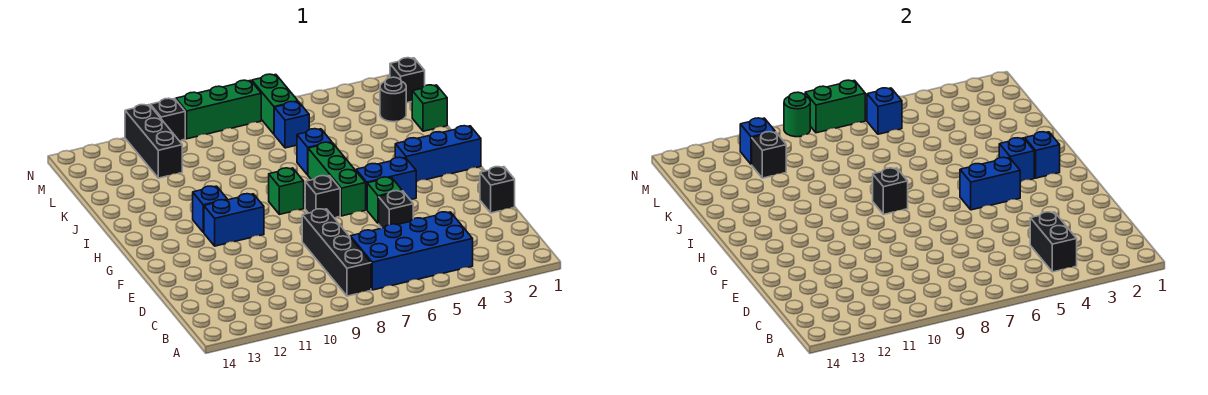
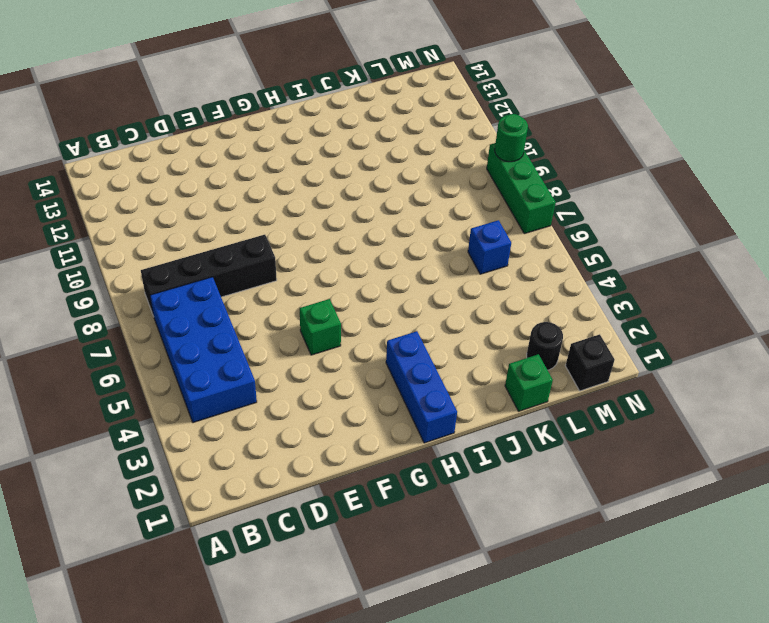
none -> black 1x1 brick [480,167,515,213]
none -> black 1x1 brick [379,191,413,228]
none -> blue 1x2 brick [356,157,416,210]
none -> green 1x3 brick [308,142,366,216]

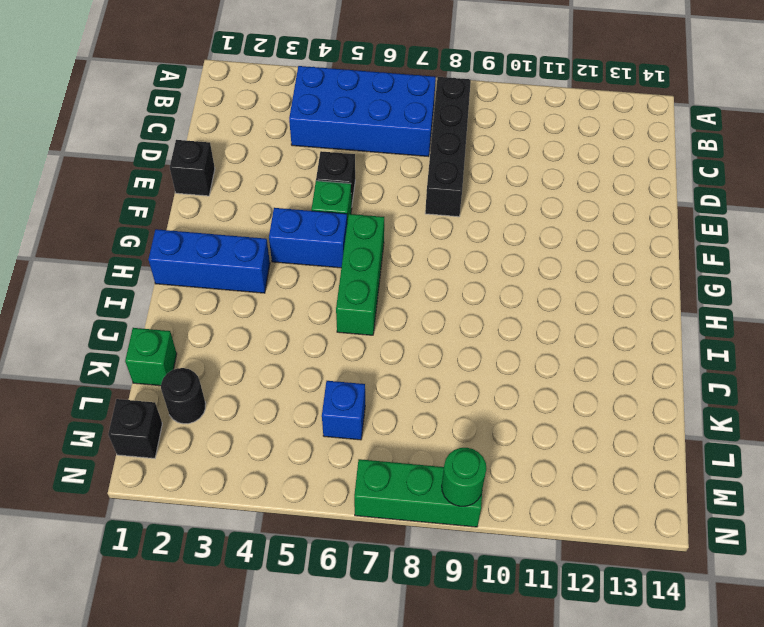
none -> black 1x1 brick [305,176,340,217]
none -> blue 1x2 brick [204,194,264,246]
none -> green 1x1 brick [269,168,304,214]
none -> blue 1x1 brick [193,186,227,233]

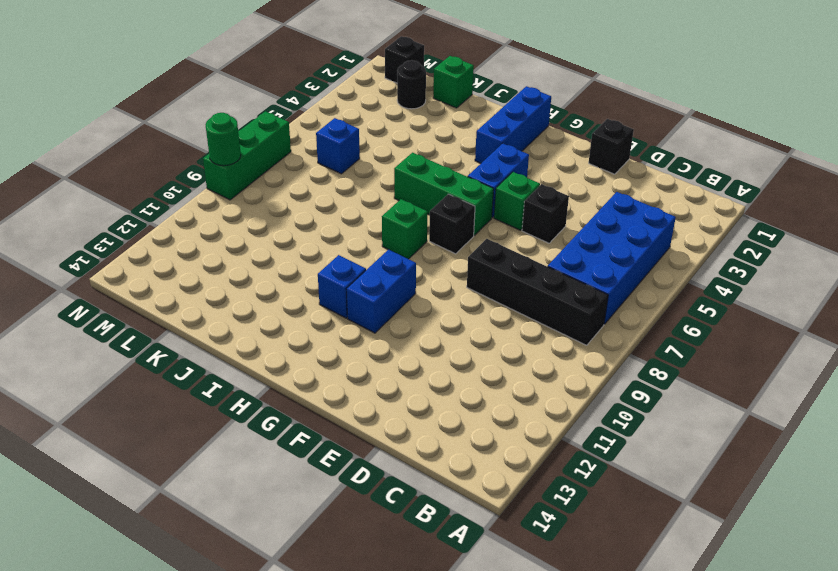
none -> blue 1x1 brick [297,129,332,175]
none -> black 1x3 brick [125,105,182,178]
none -> green 1x2 brick [252,74,298,134]
none -> black 1x1 brick [150,98,185,140]

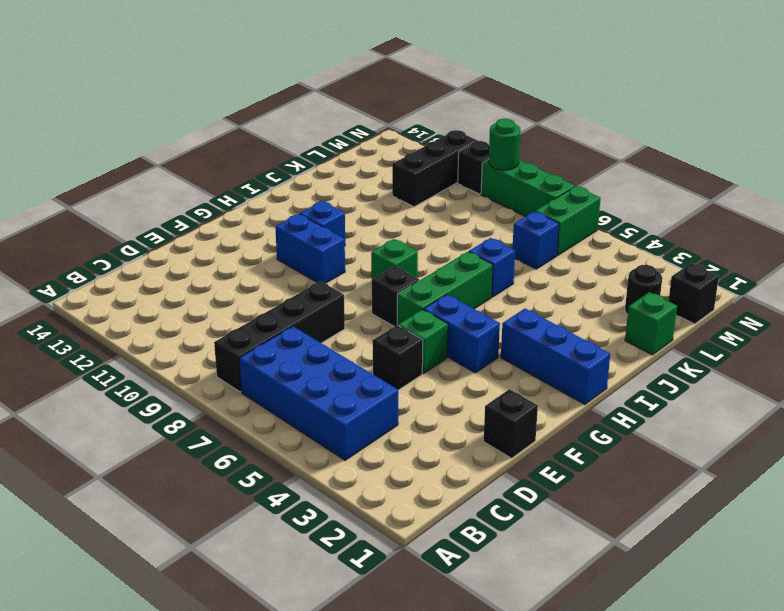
none -> black 1x2 brick [1030,212,1077,272]
none -> blue 1x2 brick [960,157,1020,210]
none -> blue 1x1 brick [1025,132,1060,178]
none -> blue 1x1 brick [999,138,1034,182]

